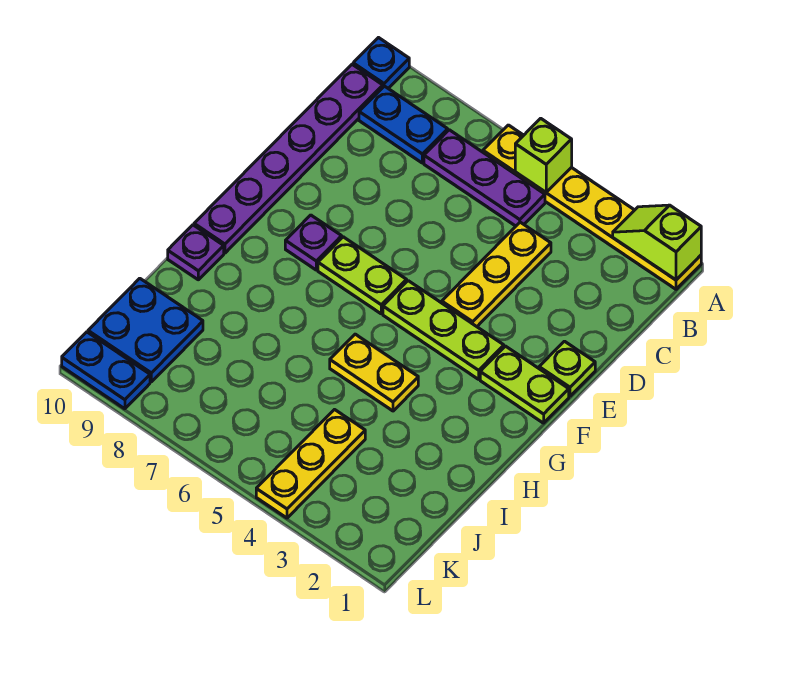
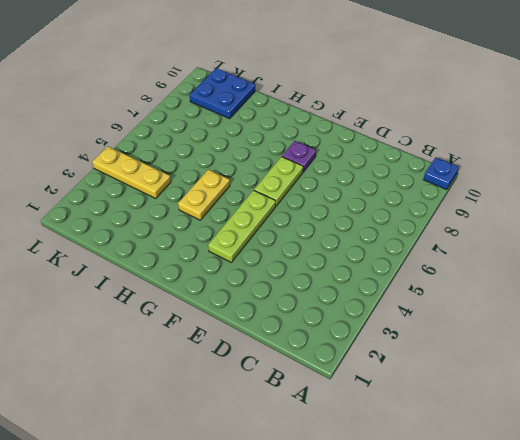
none -> yellow 1x6 plate [483,125,701,289]
none -> purple 1x3 plate [424,130,545,226]
none -> blue 1x2 plate [359,86,448,163]

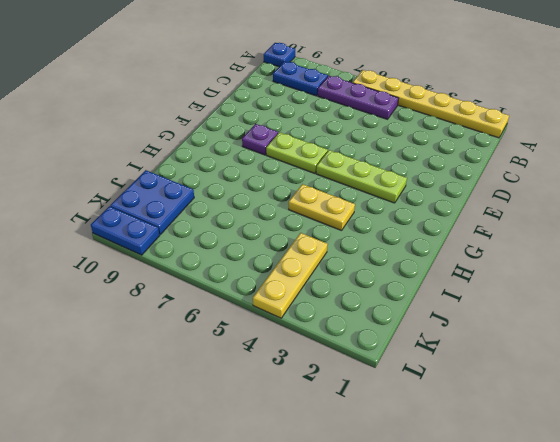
none -> purple 1x6 plate [194,65,383,253]
none -> yellow 1x3 plate [442,222,551,327]
none -> lime 1x1 plate [539,341,595,396]

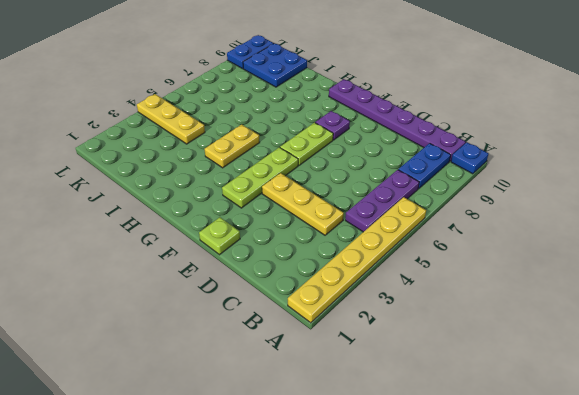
none -> lime 1x2 plate [480,346,569,423]
none -> purple 1x1 plate [168,225,224,280]
none -> lime 1x2 slope [613,205,701,280]

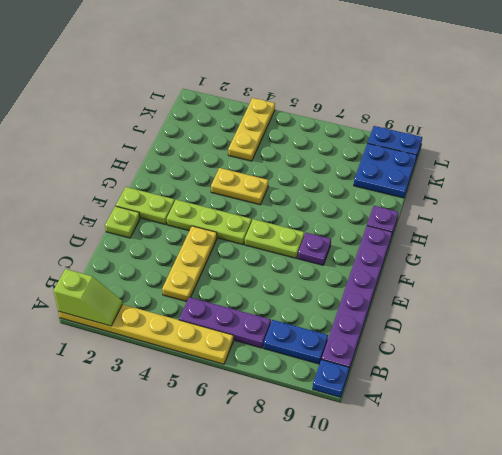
none -> lime 1x1 brick [515,118,572,192]

